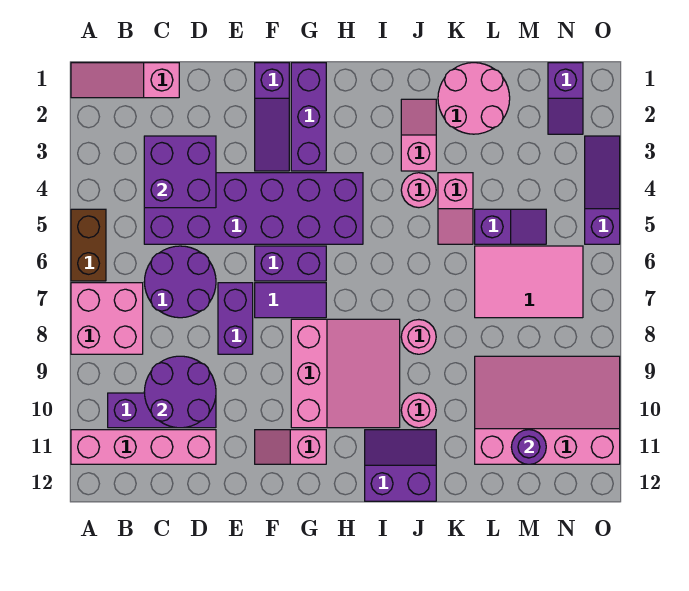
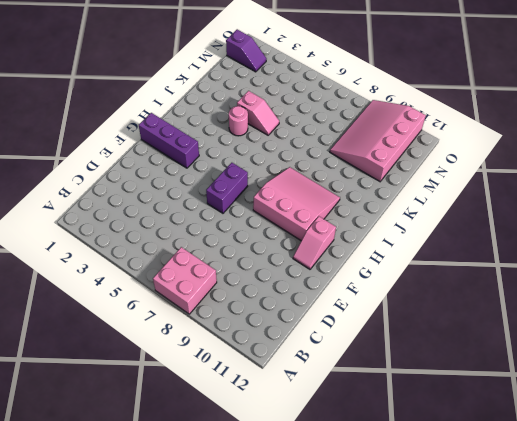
none -> pink 1x3 slope [71,63,179,98]
none -> brown 1x2 brick [71,209,106,281]
none -> pink 1x4 brick [71,430,216,464]

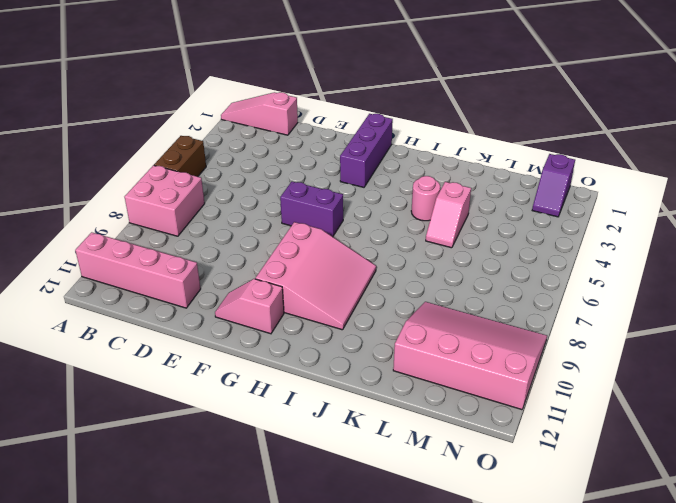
none -> purple 1x3 brick [108,393,216,428]
none -> purple 2x6 brick [144,173,363,244]
none -> purple 2x2 round brick [144,246,216,318]

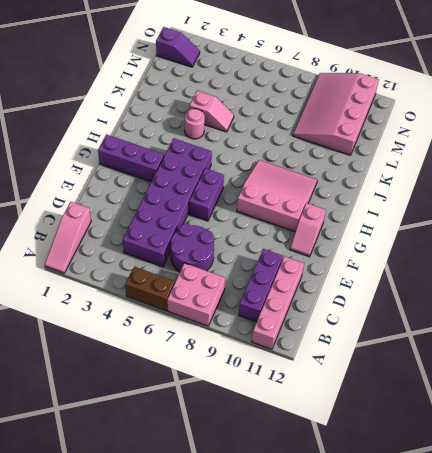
none -> purple 1x2 brick [218,283,253,354]
none -> purple 1x3 slope [255,63,289,171]
none -> purple 1x2 tile [255,283,326,318]

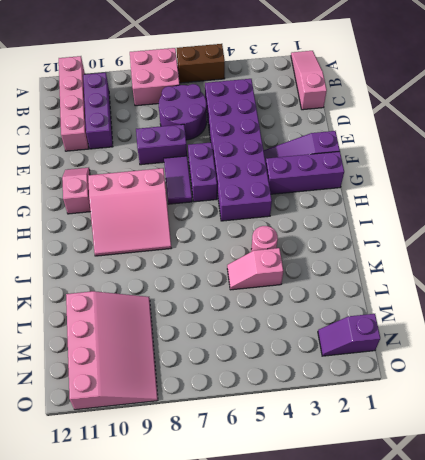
none -> purple 2x2 slope [365,430,436,501]
none -> pink 1x2 slope [401,99,436,171]
none -> pink 1x1 round brick [401,320,436,354]

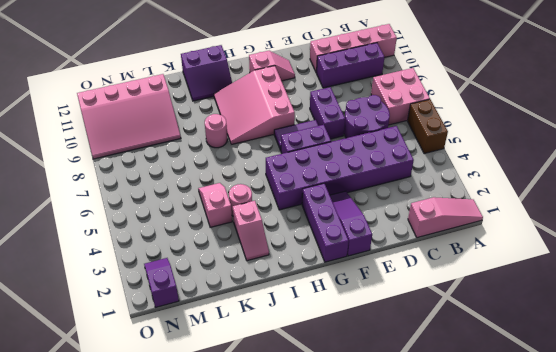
none -> pink 1x1 round brick [401,393,436,428]
none -> pink 2x2 round brick [438,63,510,134]
none -> purple 1x2 slope [475,209,546,244]

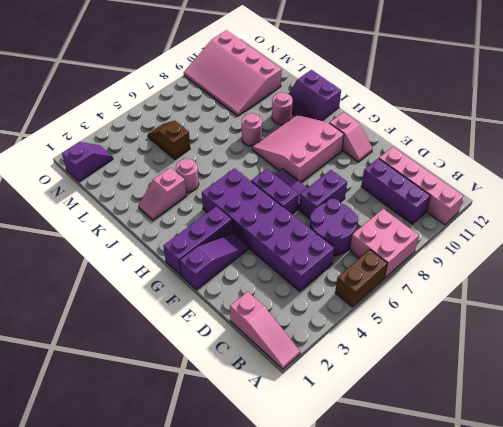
brown 1x2 slope [148,121,190,159] -> purple 1x2 slope [475,209,546,244]
none -> pink 2x2 round brick [438,63,510,134]
none -> pink 1x2 slope [438,173,473,244]
none -> pink 2x3 tile [475,246,583,318]

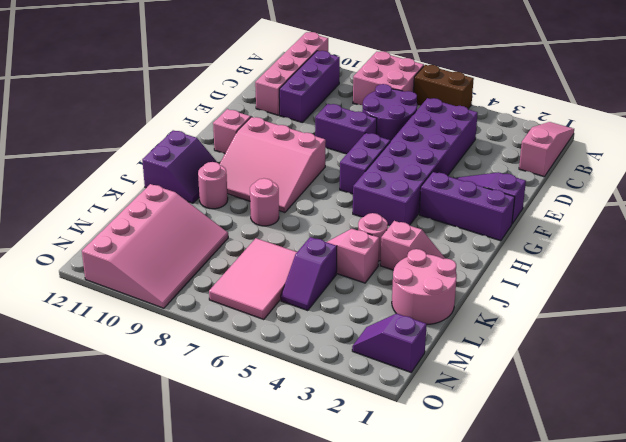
none -> purple 1x2 tile [255,283,326,318]
none -> purple 1x3 slope [585,136,620,244]
none -> purple 2x2 brick [144,136,216,208]

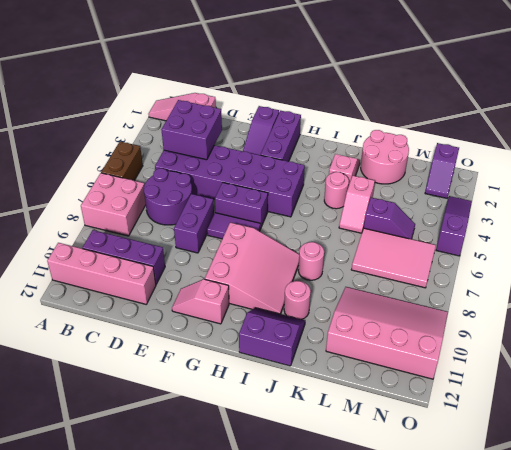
none -> purple 2x2 round brick [144,356,216,428]
none -> purple 1x1 round brick [511,430,546,464]

